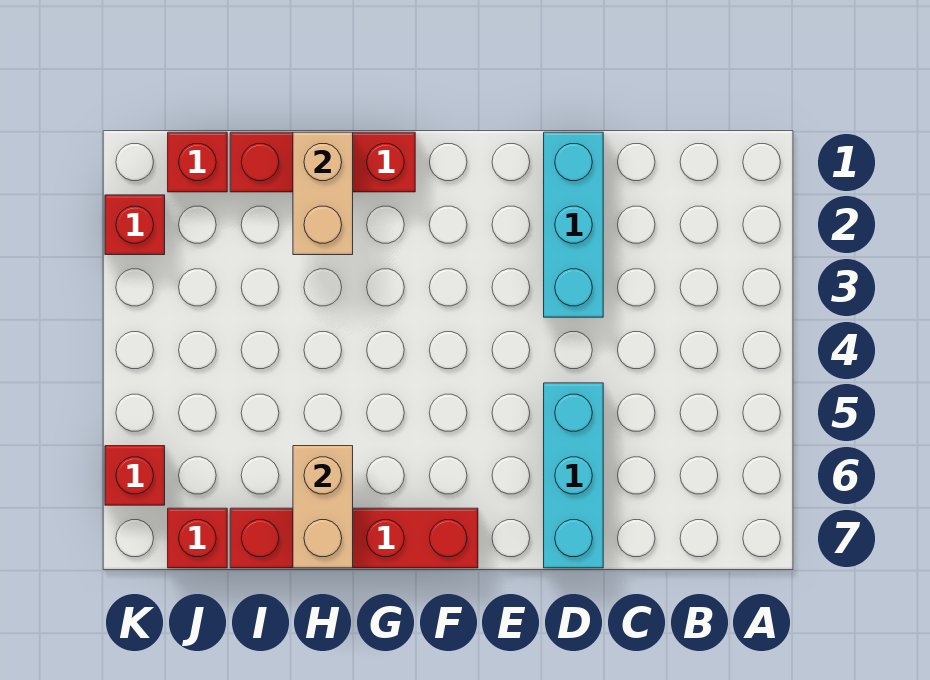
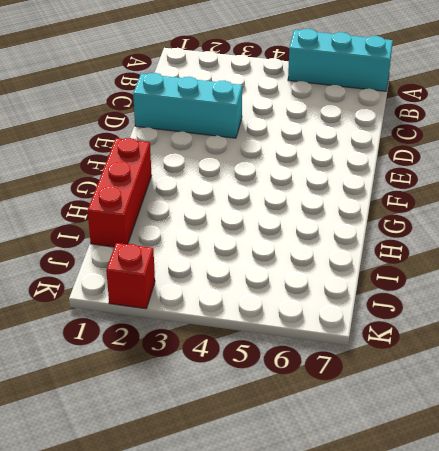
cyan 1x3 brick [288,29,393,91] -> cyan 1x3 brick moved to [544,383,603,568]
none -> red 1x4 brick [230,508,478,568]
none -> red 1x1 brick [168,132,227,192]

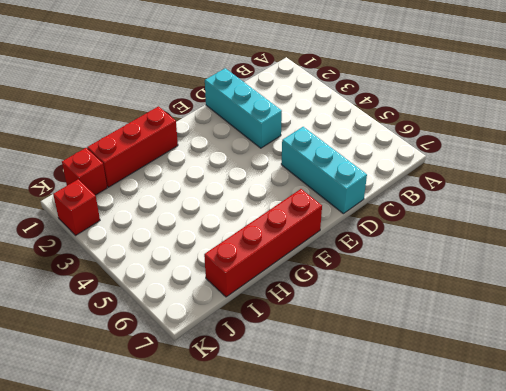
none -> red 1x1 brick [168,508,227,568]
none -> red 1x1 brick [105,446,165,505]

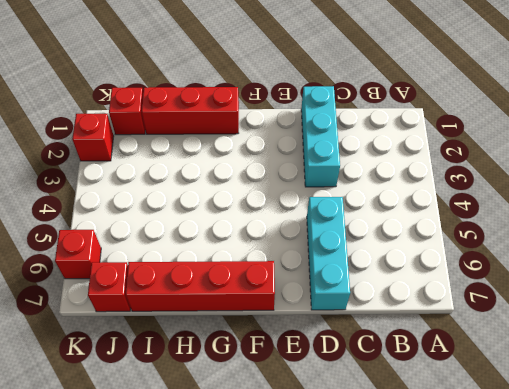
none -> tan 1x2 brick [293,132,353,255]
none -> tan 1x2 brick [293,446,353,568]

